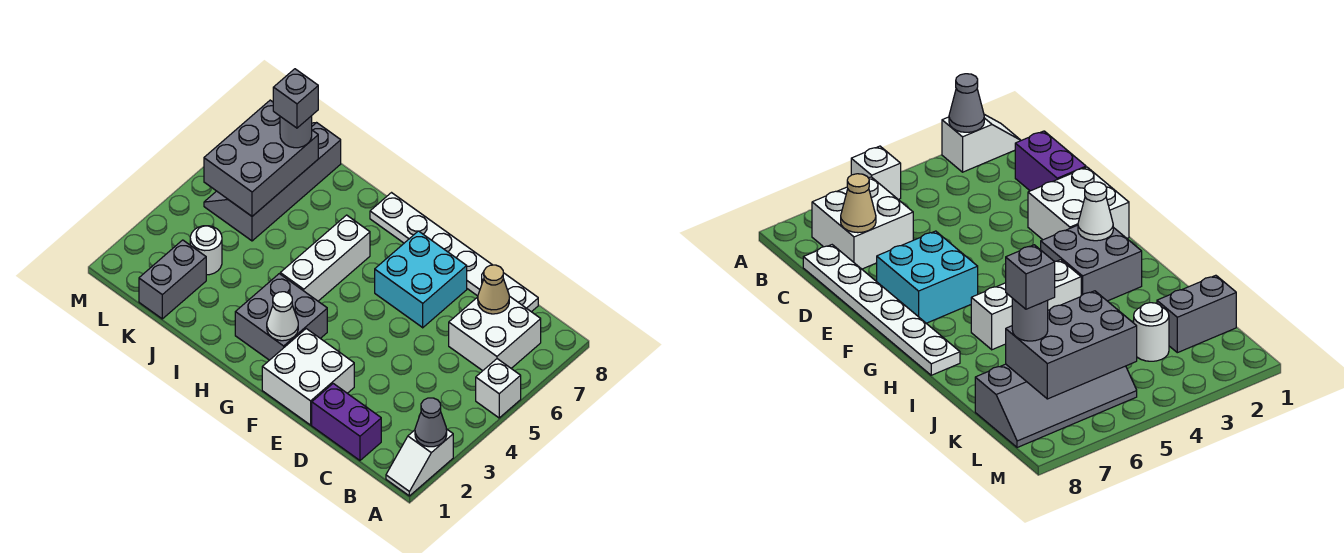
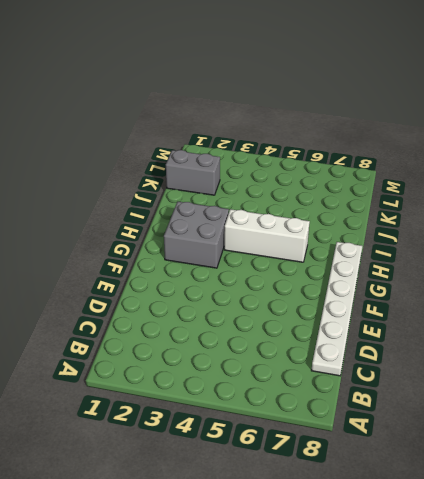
none -> white 1x2 slope [386,429,453,496]
none -> white 1x1 brick [476,359,521,418]
none -> white 2x2 brick [449,296,541,371]

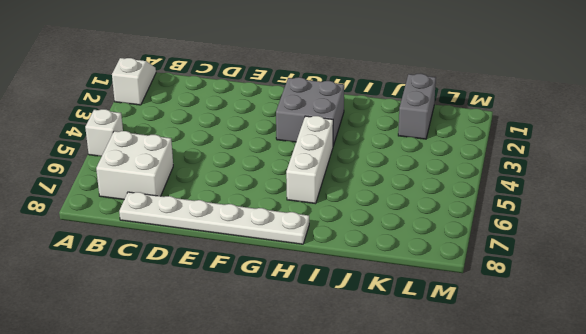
none -> purple 1x2 brick [312,384,381,460]
none -> white 2x2 brick [262,329,354,425]
none -> cyan 2x2 brick [375,231,467,328]

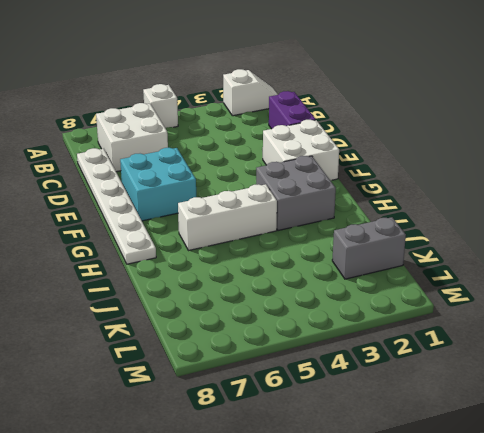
none -> white 1x1 round brick [190,226,222,275]
none -> grey 2x4 slope [204,123,341,241]
none -> grey 1x1 cone [415,398,447,447]

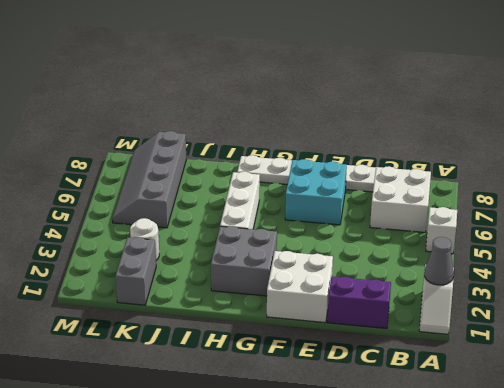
none -> tan 1x1 cone [478,265,509,314]
none -> white 1x1 cone [267,292,298,341]
none -> grey 2x3 brick [204,100,318,216]

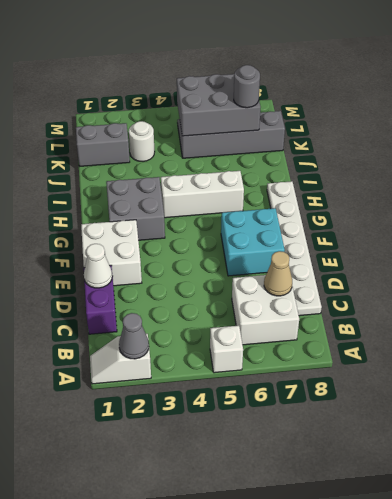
white 1x1 cone [84,244,112,288] -> white 1x1 cone moved to [267,292,298,341]
none -> grey 1x1 brick [273,69,318,128]

